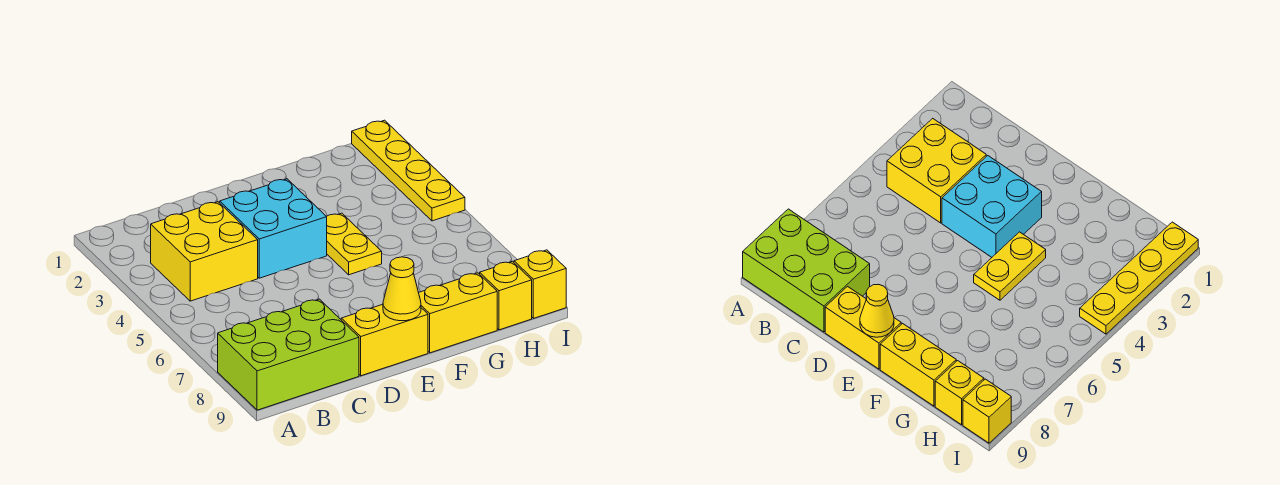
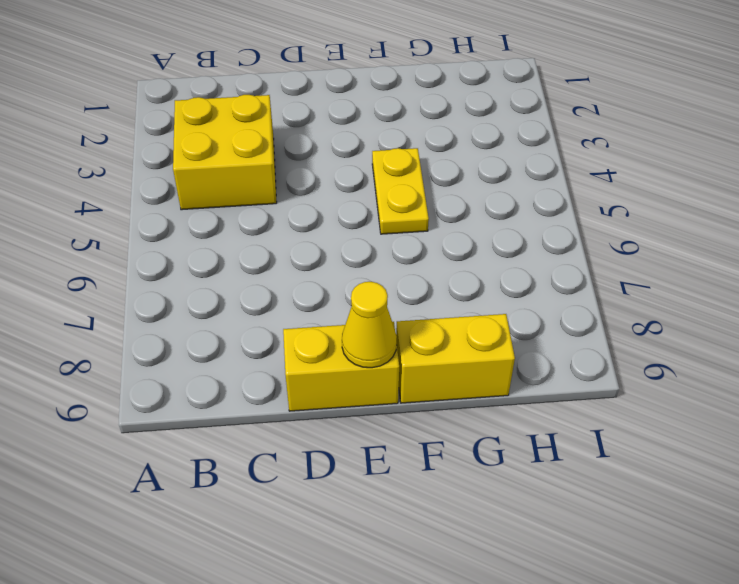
none -> lime 2x3 brick [218,299,359,410]
none -> cyan 2x2 brick [220,179,327,278]

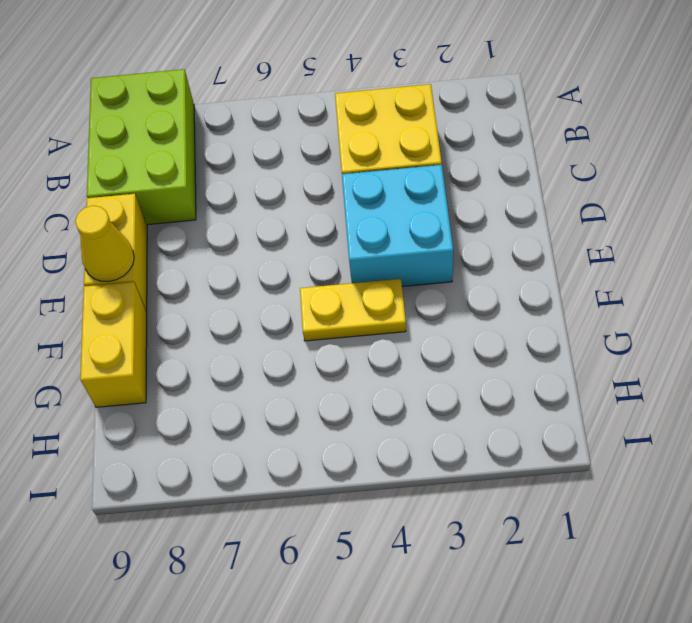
none -> yellow 1x1 brick [480,261,532,330]
none -> yellow 1x4 plate [352,120,465,221]

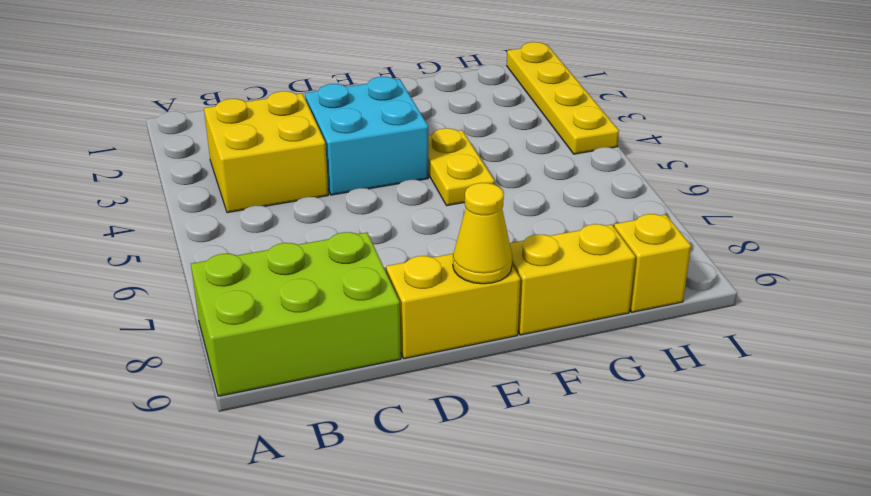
none -> yellow 1x1 brick [514,250,566,318]

